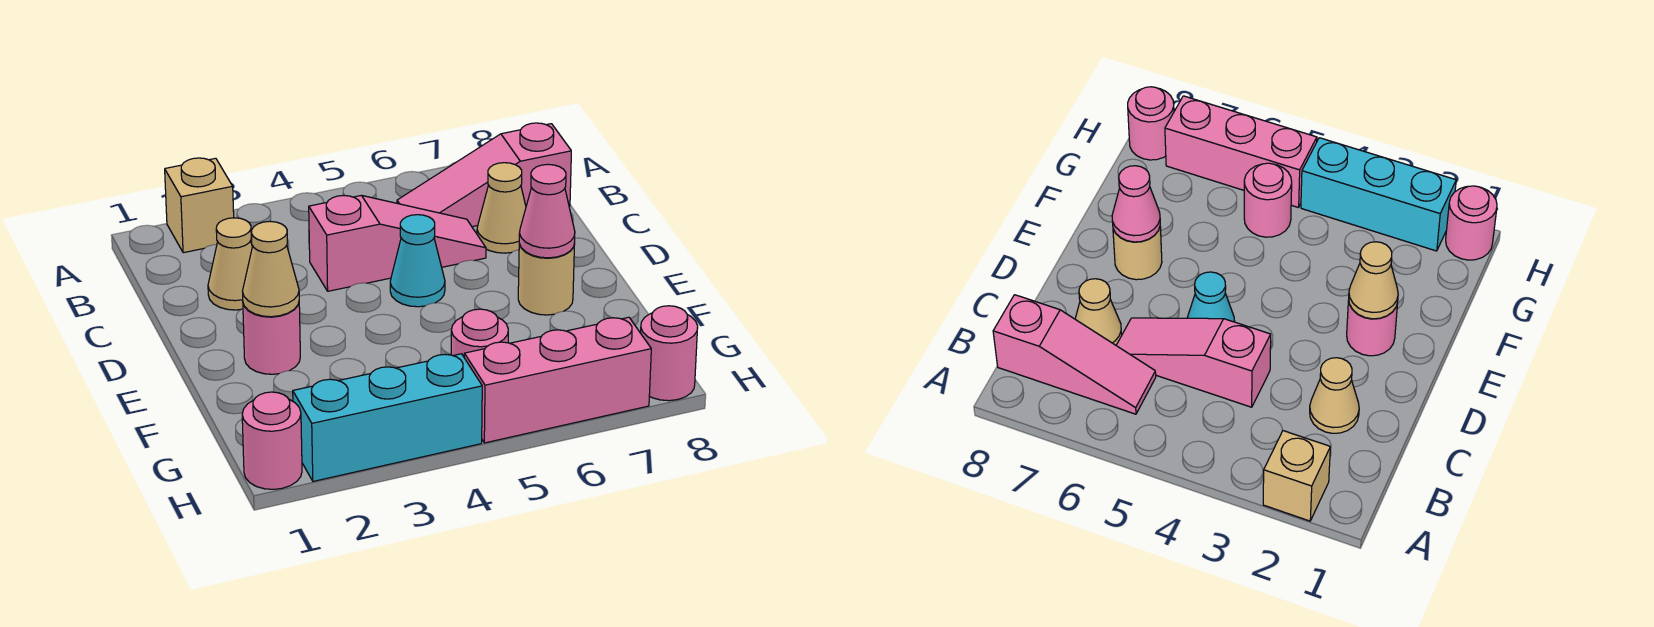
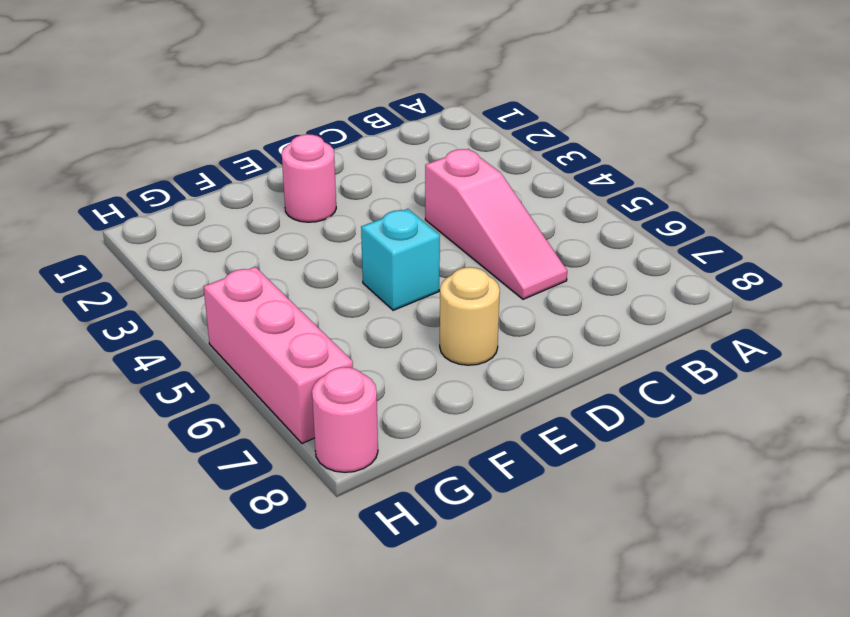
cyan 1x1 brick [361,209,440,310] -> none
none -> tan 1x1 brick [165,158,234,253]
none -> pink 1x3 slope [397,123,571,227]
none -> tan 1x1 cone [208,218,252,310]

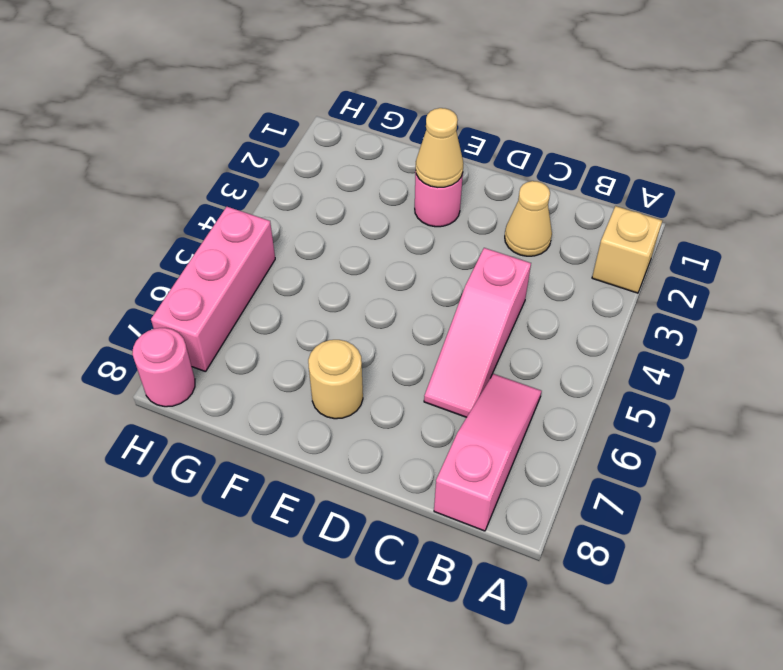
none -> tan 1x1 cone [477,163,526,253]
none -> cyan 1x1 cone [390,215,445,307]
none -> pink 1x1 round brick [451,309,508,357]

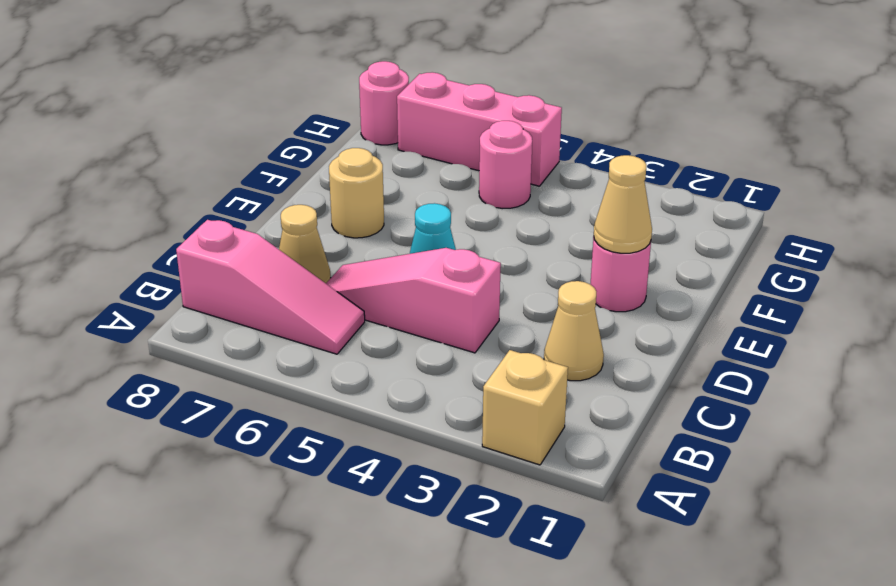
none -> pink 1x1 round brick [242,392,302,489]
none -> cyan 1x3 brick [293,354,482,481]
none -> pink 1x1 cone [519,164,575,258]

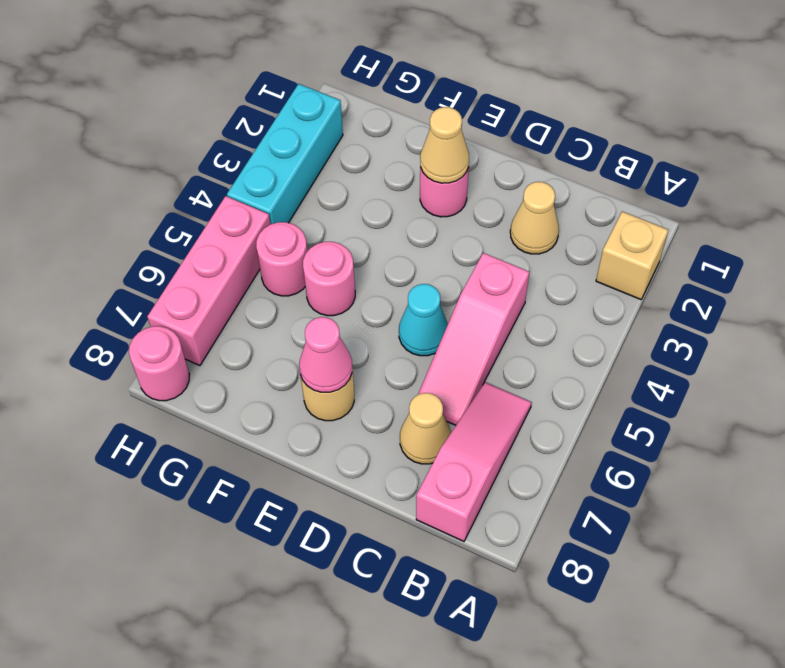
pink 1x1 round brick [303,242,355,316] -> pink 1x1 round brick moved to [242,392,302,489]

